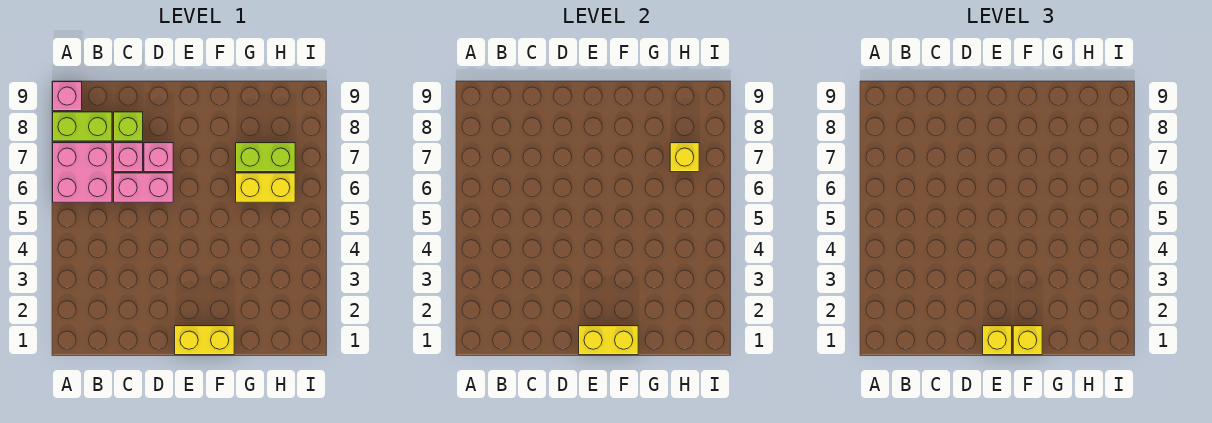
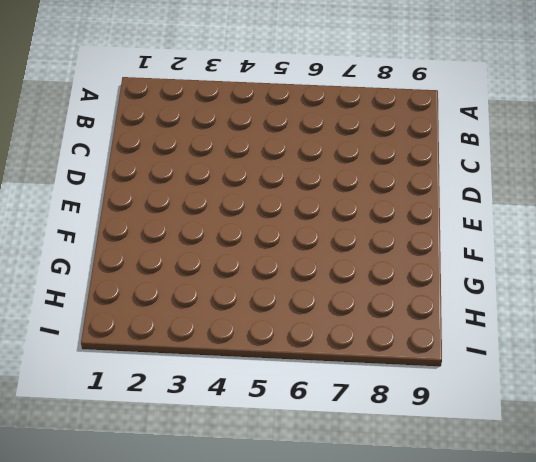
none -> pink 2x2 brick [53,143,112,202]
none -> lime 1x2 brick [53,112,112,141]
none -> pink 1x1 brick [53,82,82,111]

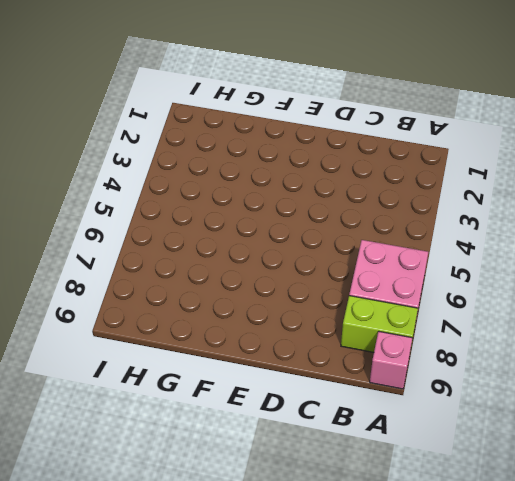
none -> pink 1x2 brick [114,173,173,202]
none -> pink 1x1 brick [114,143,143,172]
none -> lime 1x1 brick [114,112,143,141]

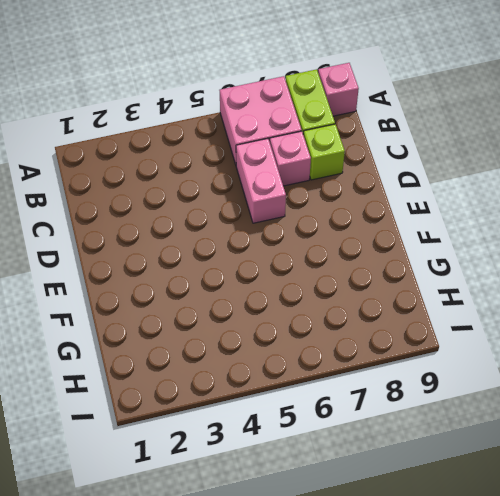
none -> pink 1x1 brick [144,143,173,172]
none -> yellow 1x2 brick [175,326,234,355]
none -> yellow 1x2 brick [236,173,295,202]

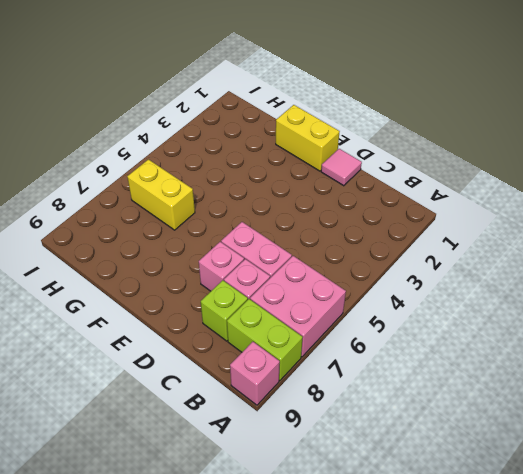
pink 1x1 tile [321,149,362,186] -> none
none -> lime 1x2 brick [236,143,295,172]
none -> yellow 1x2 brick [579,326,638,355]
none -> yellow 1x1 brick [670,143,699,172]

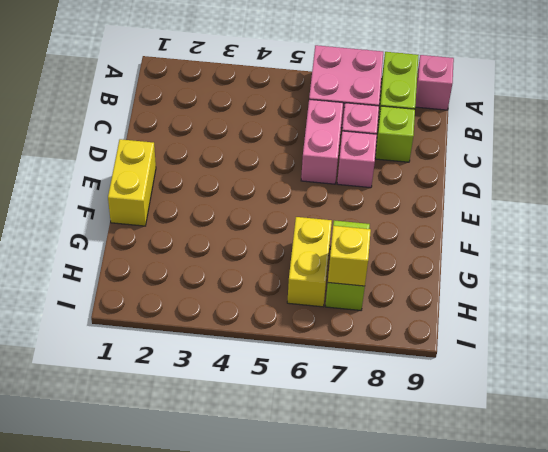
none -> yellow 1x2 brick [579,326,638,355]
none -> yellow 1x1 brick [983,326,1012,355]
none -> yellow 1x1 brick [1013,326,1042,355]

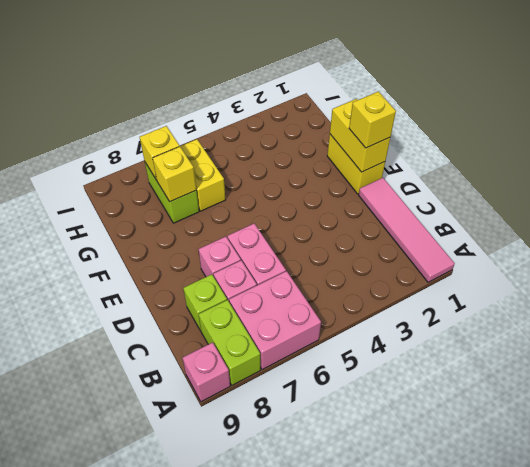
pink 1x4 tile [359,178,455,282] -> none
yellow 1x1 brick [153,147,196,202] -> yellow 1x1 brick moved to [1013,326,1042,355]

